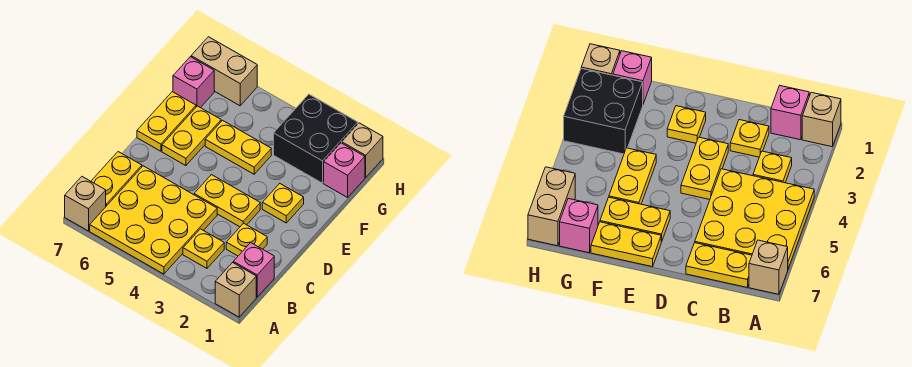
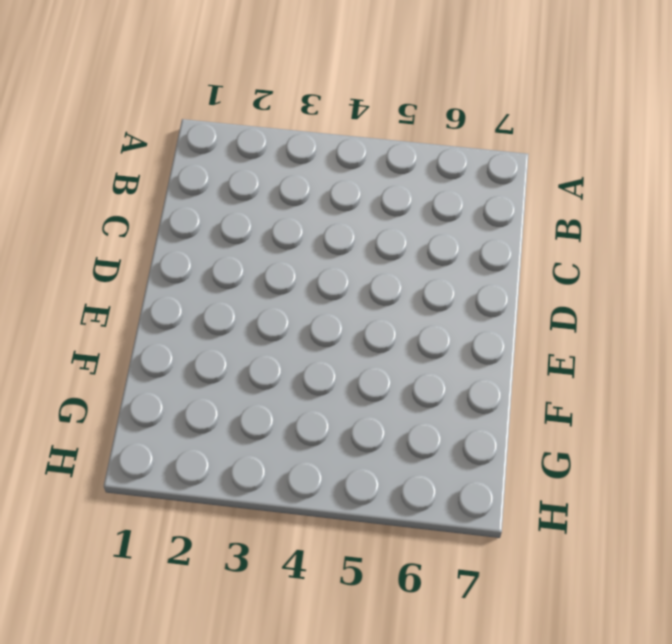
none -> tan 1x1 brick [215,263,256,317]
none -> yellow 3x3 plate [90,166,217,274]
none -> tan 1x1 brick [65,177,106,231]

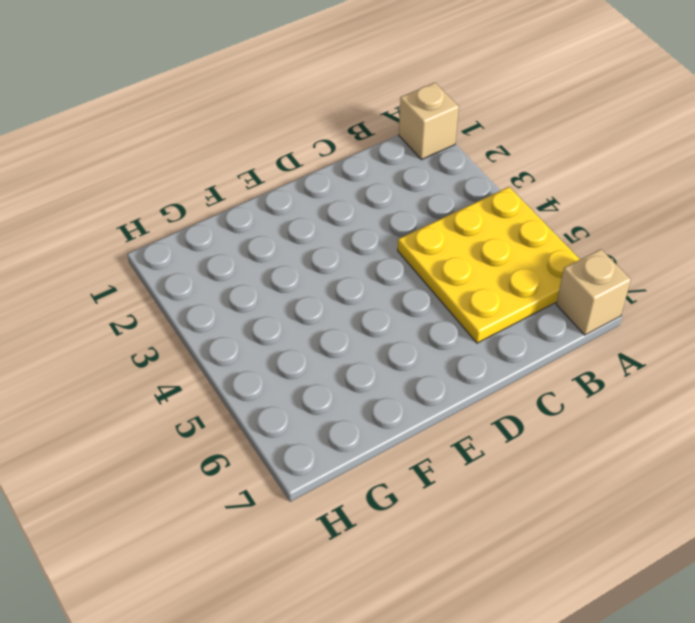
none -> pink 1x1 brick [233,243,274,297]
none -> yellow 1x1 plate [183,229,224,268]
none -> yellow 1x2 plate [91,152,142,206]

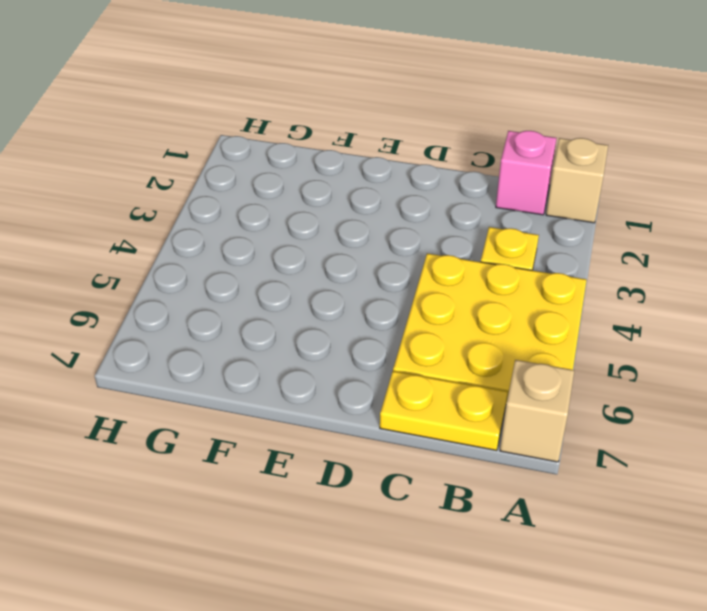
none -> yellow 1x1 plate [226,223,267,256]
none -> yellow 1x2 plate [194,175,260,227]
none -> yellow 1x1 plate [262,184,304,223]

